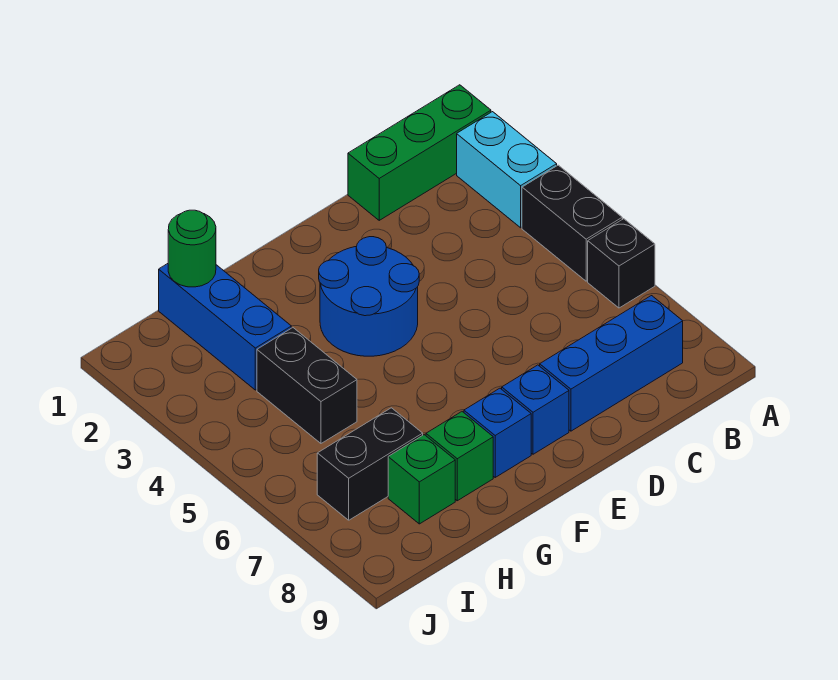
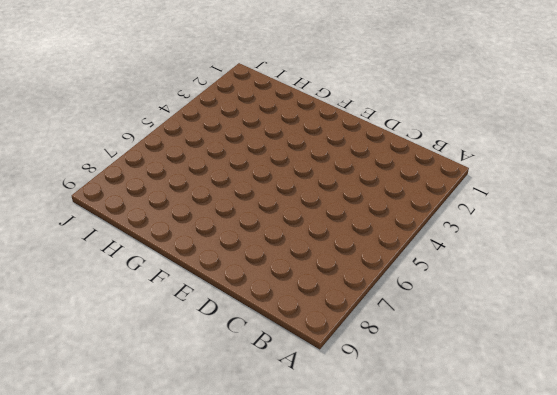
none -> green 1x3 brick [348,85,491,220]
none -> cyan 1x2 brick [457,112,557,228]
none -> black 1x2 brick [522,165,622,281]

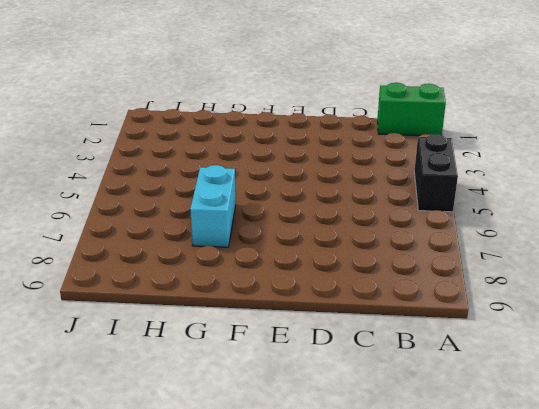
green 1x2 brick [378,83,446,136] -> green 1x3 brick [348,85,491,220]
cyan 1x2 brick [190,165,236,247] -> cyan 1x2 brick moved to [457,112,557,228]
none -> black 1x1 brick [588,219,655,308]
none -> blue 1x3 brick [540,296,683,431]
none -> blue 2x2 round brick [319,237,419,356]

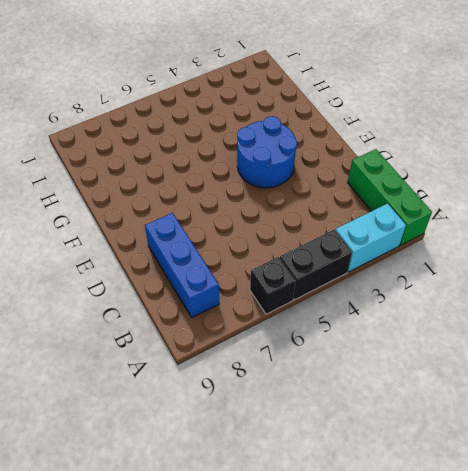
none -> blue 1x1 brick [502,365,569,454]
none -> blue 1x1 brick [464,388,531,477]
none -> green 1x1 brick [426,412,493,501]

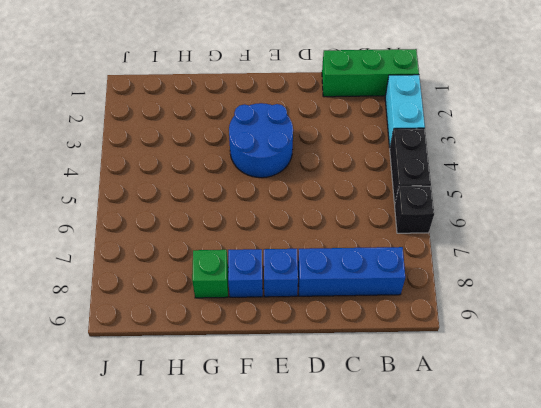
none -> blue 1x3 brick [159,264,291,390]
none -> black 1x2 brick [257,328,357,443]
none -> black 1x2 brick [317,408,423,520]

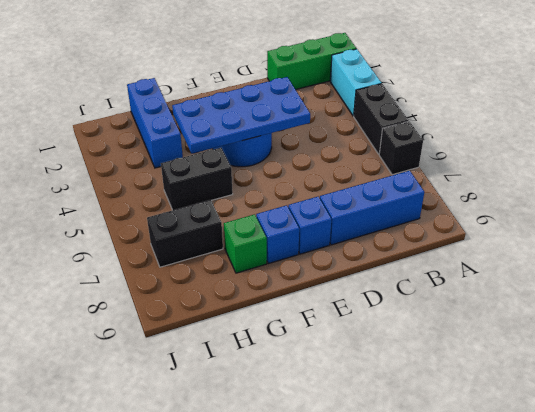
blue 2x4 plate [172,77,310,154] -> none
black 1x2 brick [161,148,233,210] -> black 1x2 brick turned to [257,328,357,443]
none -> green 1x1 brick [388,435,455,524]
none -> green 1x1 round brick [168,210,216,287]

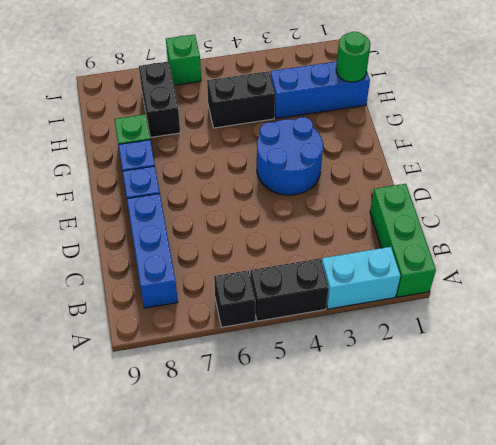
green 1x1 brick [166,35,201,85] -> green 1x1 brick moved to [388,435,455,524]

